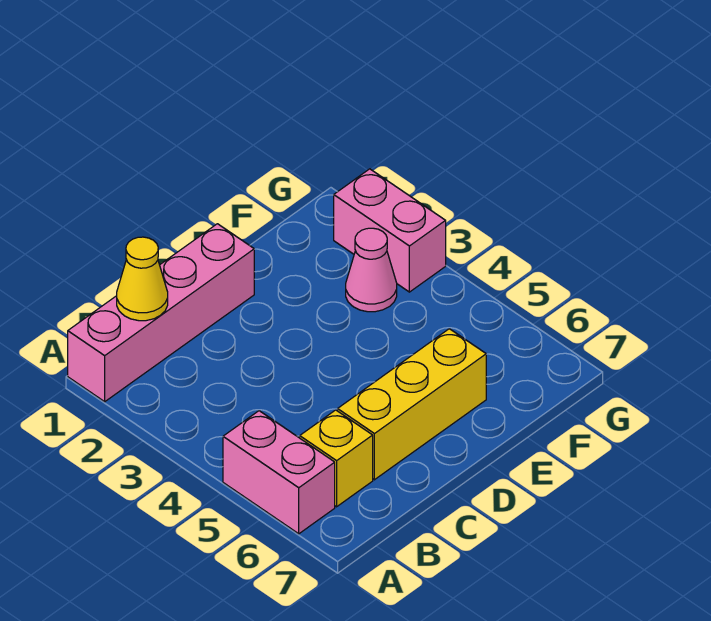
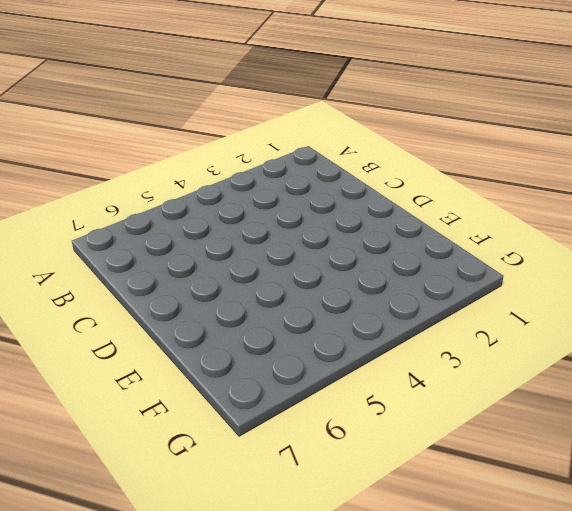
none -> pink 1x4 brick [68,224,254,402]
none -> pink 1x2 brick [223,411,335,534]

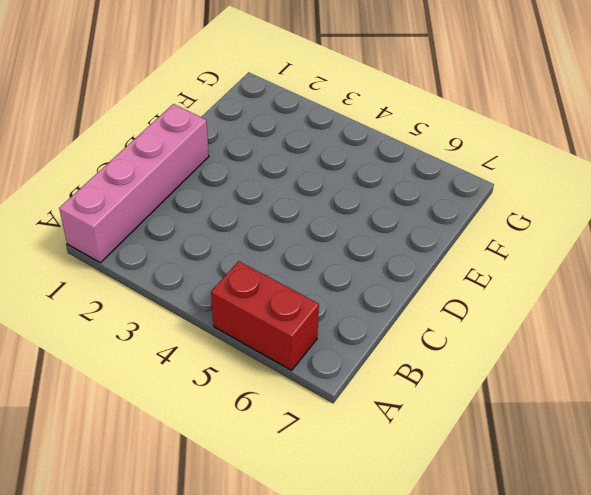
red 1x2 brick [211,261,319,370] -> pink 1x2 brick [223,411,335,534]
none -> yellow 1x1 brick [300,410,373,507]
none -> yellow 1x3 brick [338,329,486,480]

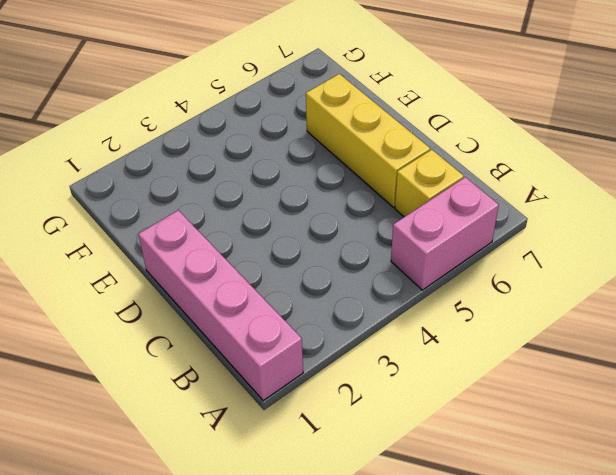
none -> pink 1x1 cone [346,228,397,312]
none -> pink 1x2 brick [334,169,446,292]

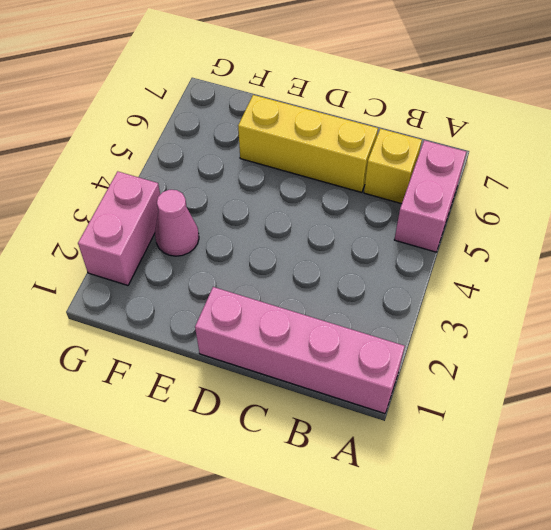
none -> yellow 1x1 cone [117,237,168,321]

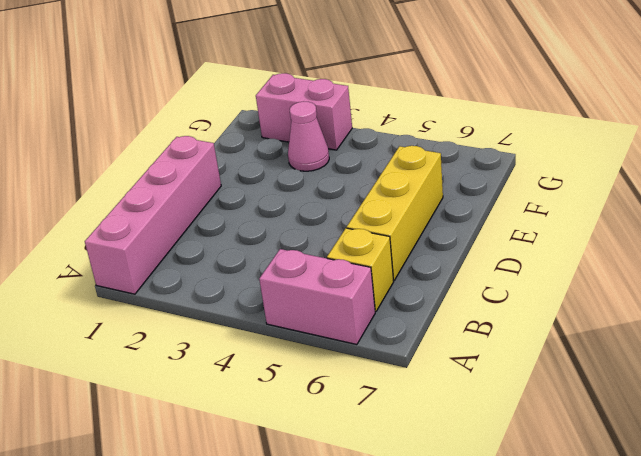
none -> yellow 1x1 cone [117,237,168,321]

